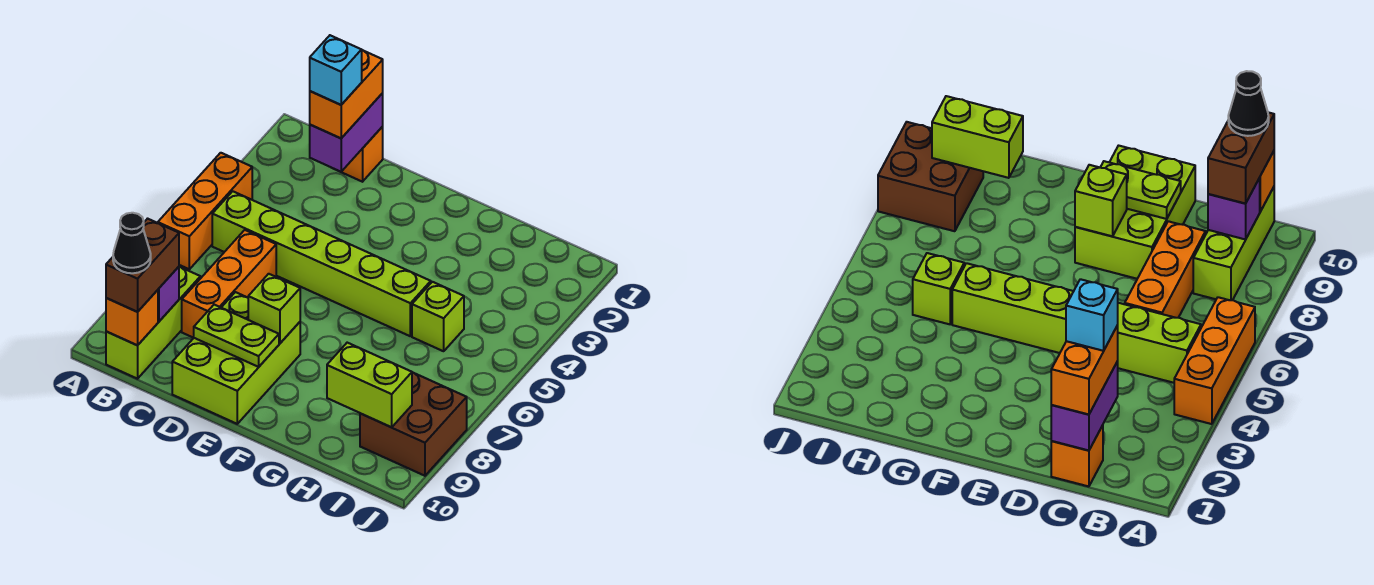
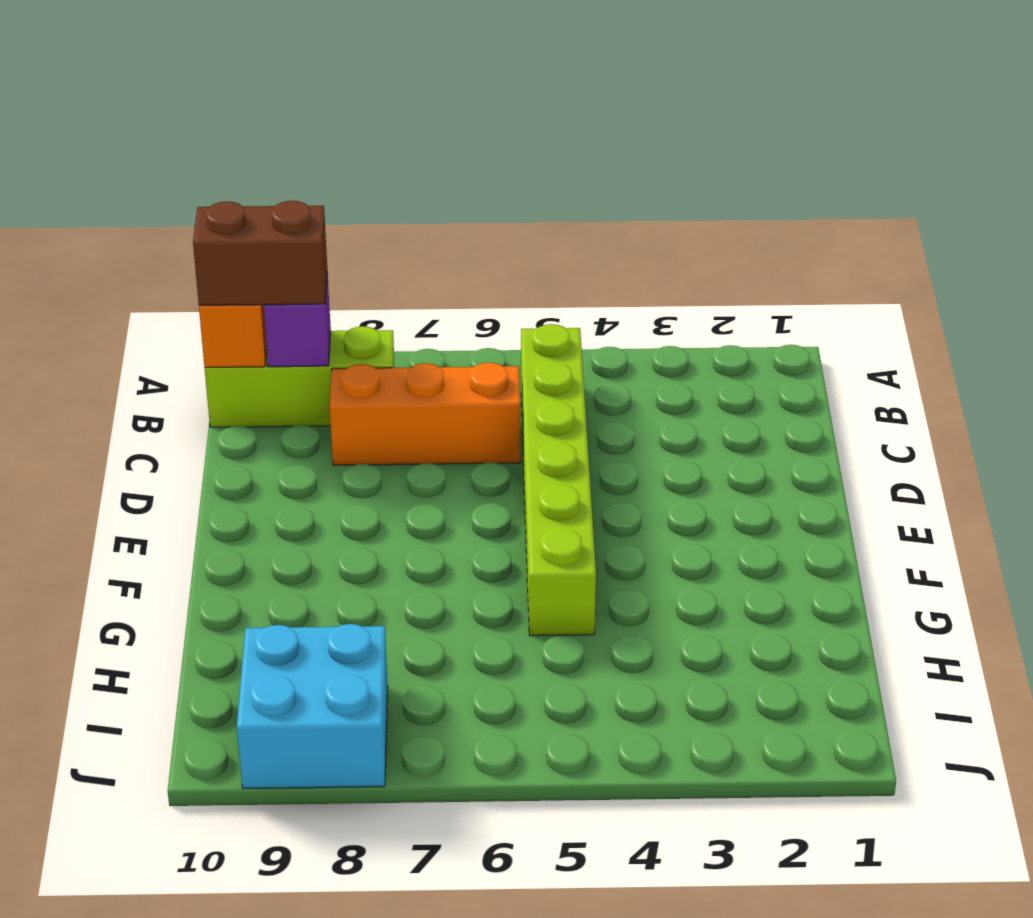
cyan 2x2 brick [237,624,388,789] -> brown 2x2 brick [360,372,467,476]
none -> orange 1x3 brick [158,153,252,269]
none -> orange 1x1 brick [342,127,383,182]
none -> lime 2x3 brick [172,292,300,424]

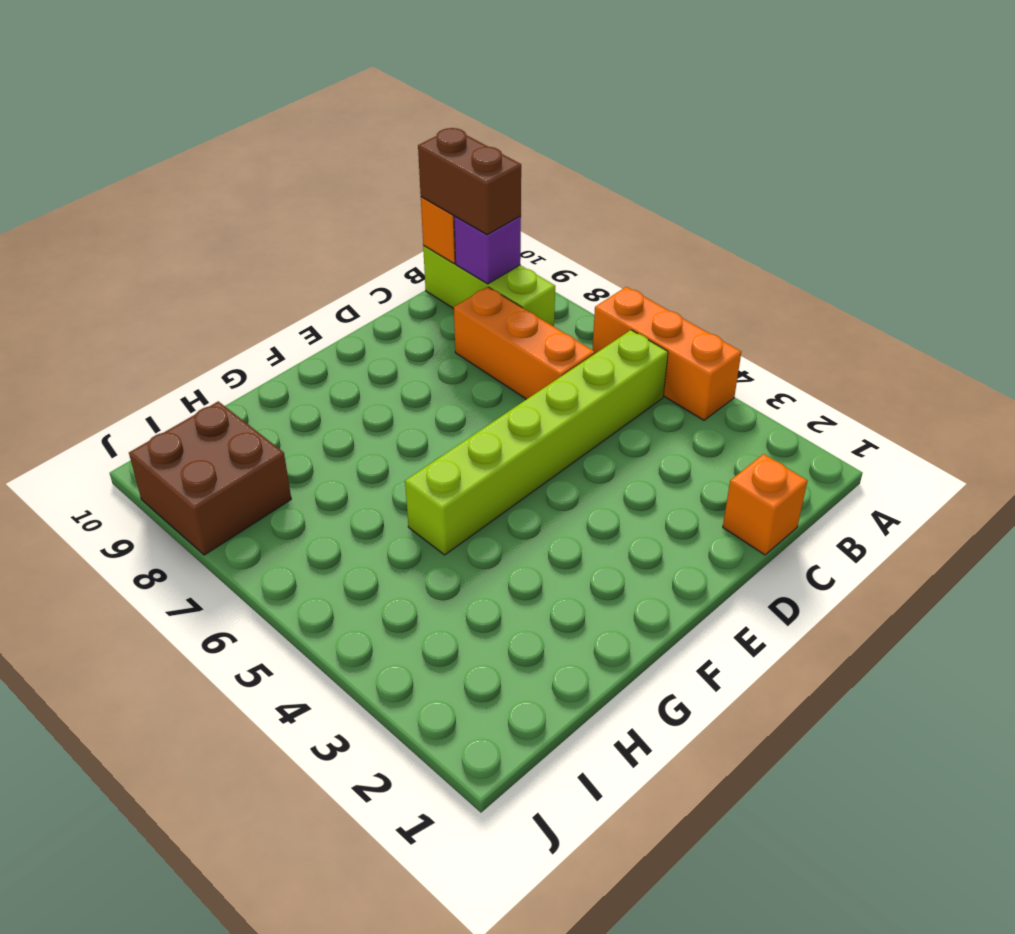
none -> lime 2x3 brick [172,292,300,424]
none -> lime 1x1 brick [412,282,464,351]
none -> purple 1x2 brick [310,93,383,172]

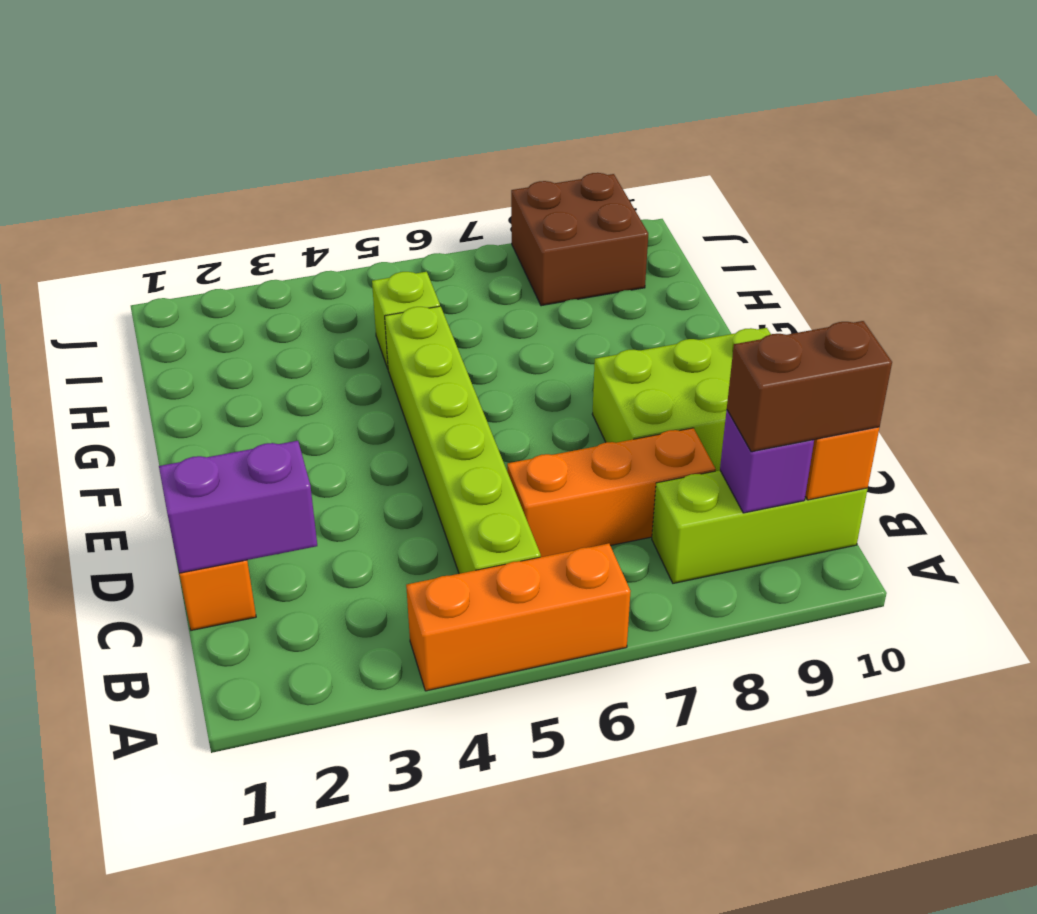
none -> lime 1x2 plate [194,305,279,367]
none -> lime 1x1 brick [248,274,300,343]
none -> lime 1x2 brick [327,343,412,427]

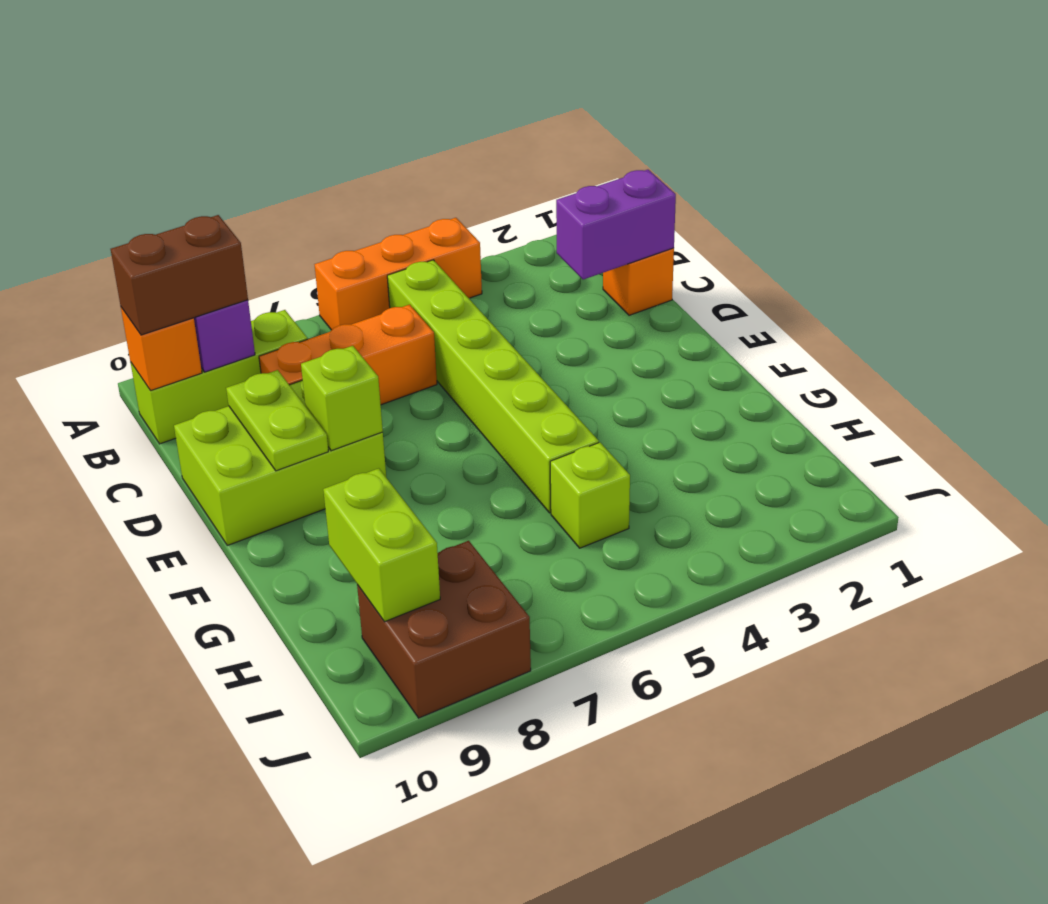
none -> orange 1x2 brick [310,50,383,138]
none -> black 1x1 cone [113,213,151,273]
none -> cyan 1x1 brick [310,35,362,105]

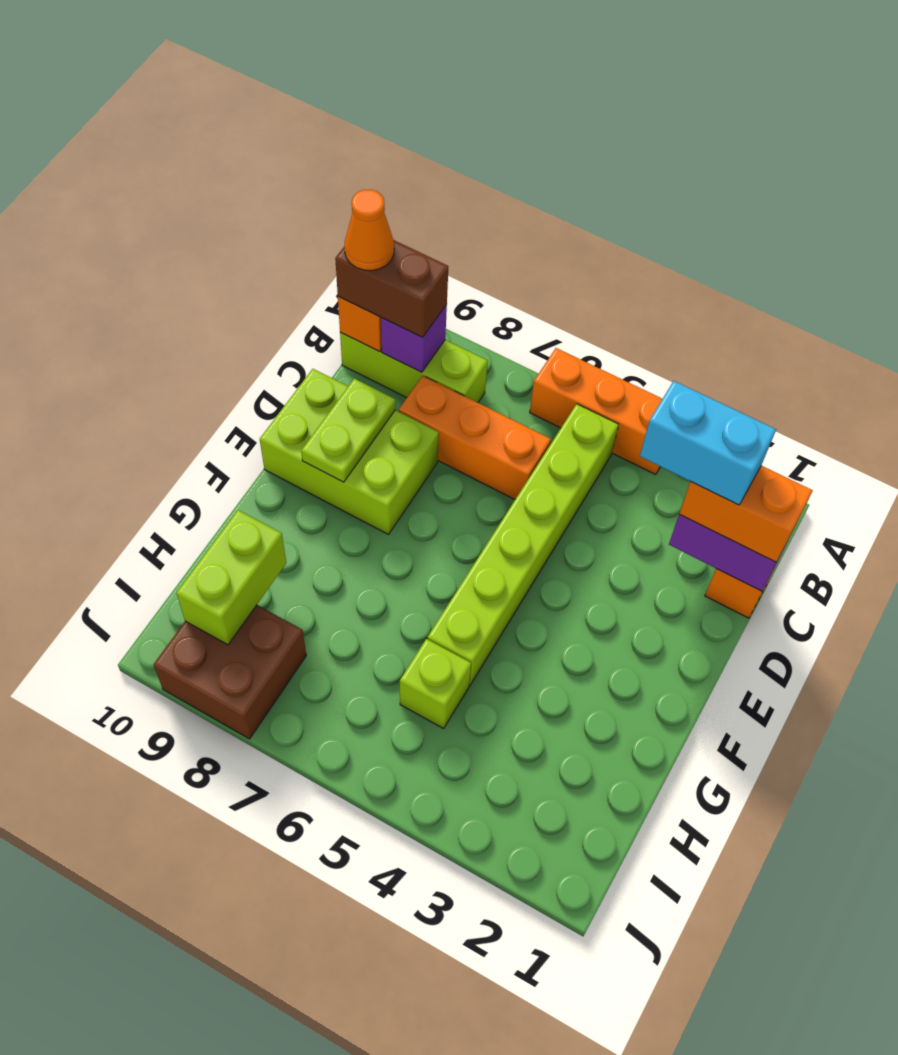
orange 1x1 cone [344,190,394,271] -> black 1x1 cone [113,213,151,273]
cyan 1x2 brick [640,381,776,505] -> cyan 1x1 brick [310,35,362,105]
none -> lime 1x1 brick [248,274,300,343]

